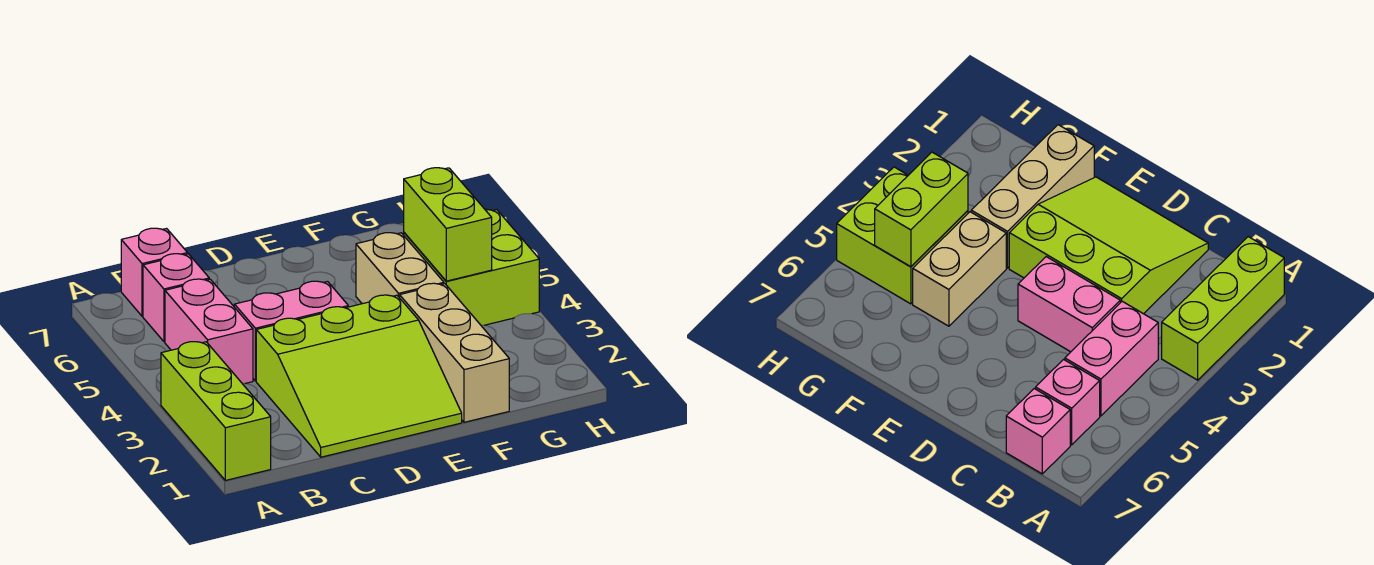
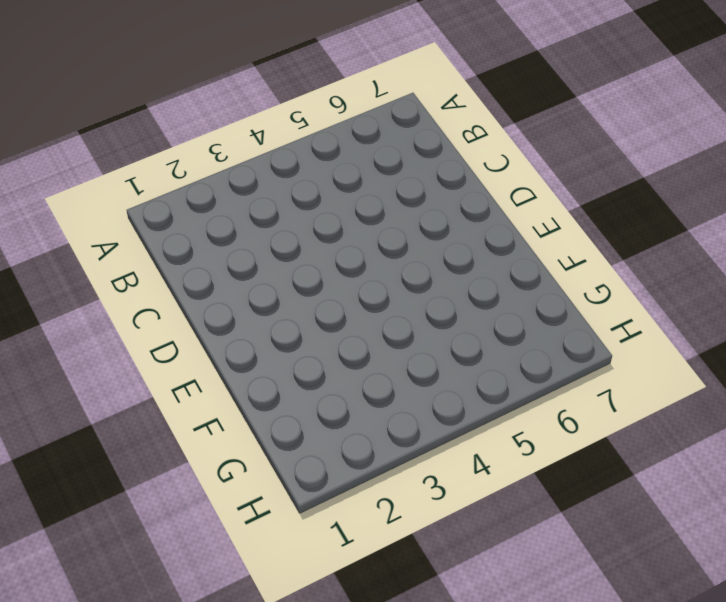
none -> lime 1x3 brick [161,342,271,480]
none -> pink 1x2 brick [165,279,253,384]

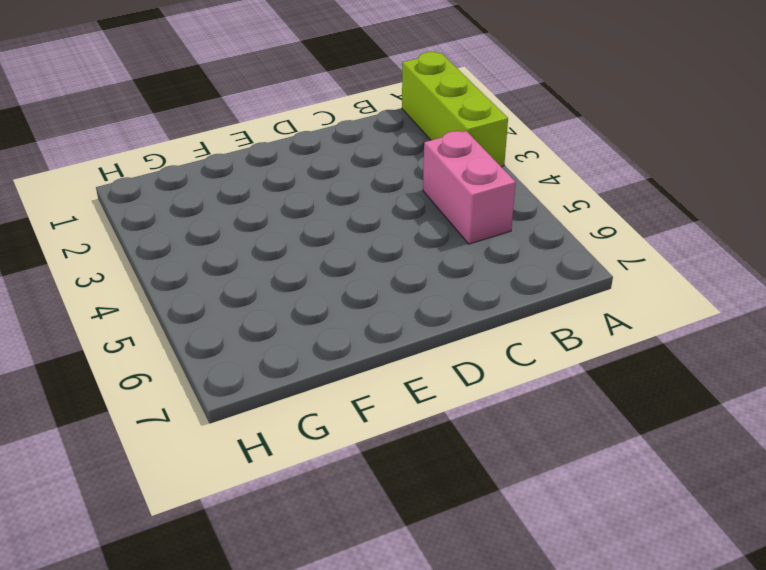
none -> pink 1x1 brick [143,254,209,342]
none -> pink 1x1 brick [121,228,188,316]

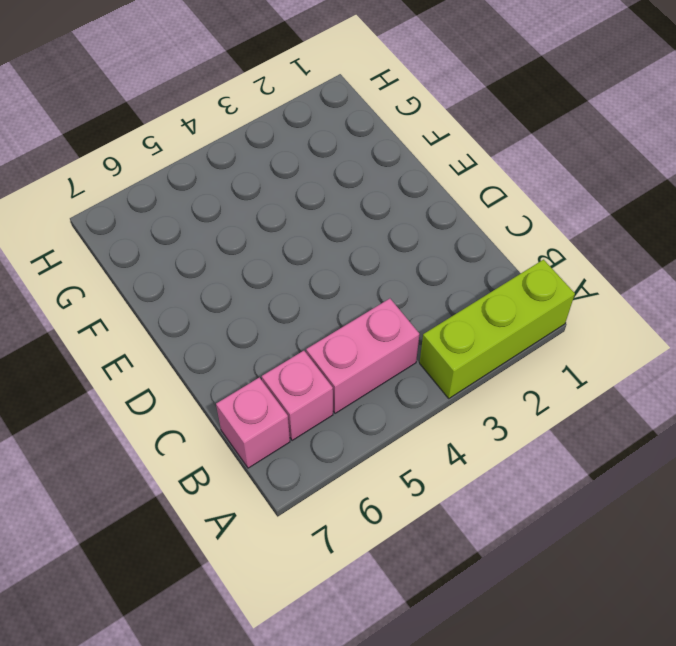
none -> lime 3x3 slope [256,295,462,457]
none -> pink 1x2 brick [234,281,348,381]

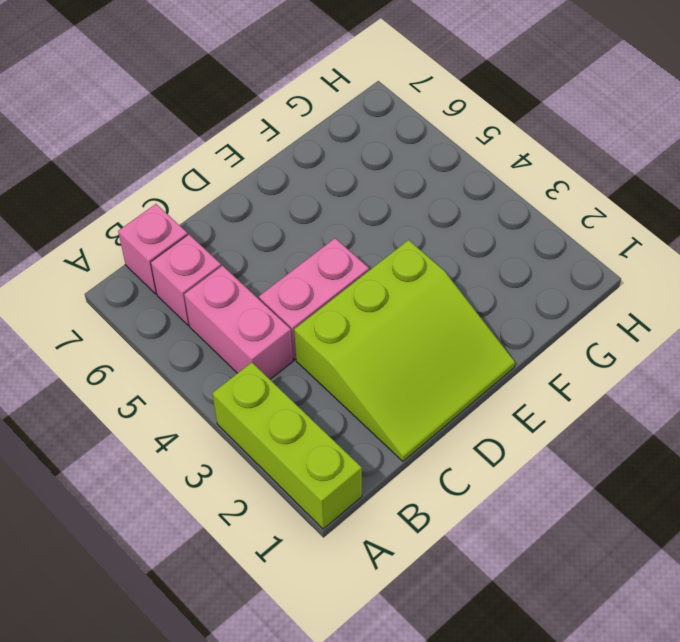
none -> tan 1x3 brick [400,283,509,422]
none -> tan 1x2 brick [356,233,444,304]

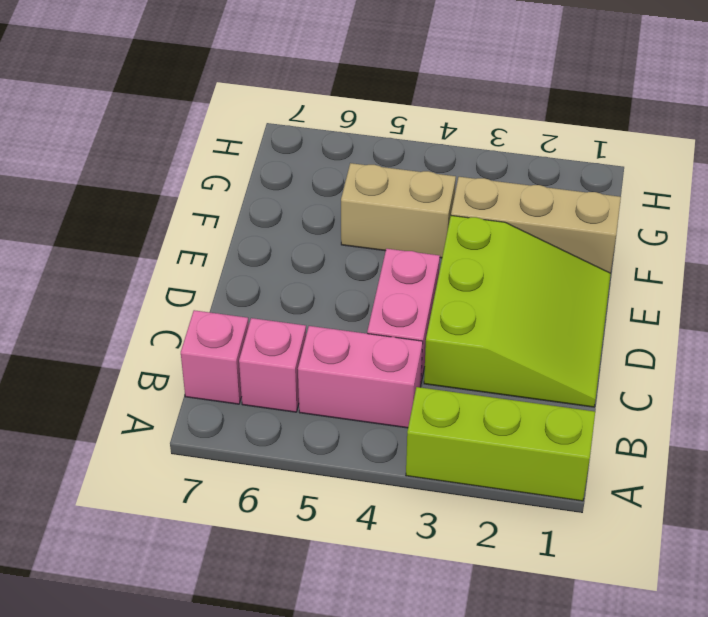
none -> lime 2x2 brick [404,209,539,325]
none -> lime 1x2 brick [404,168,492,281]

